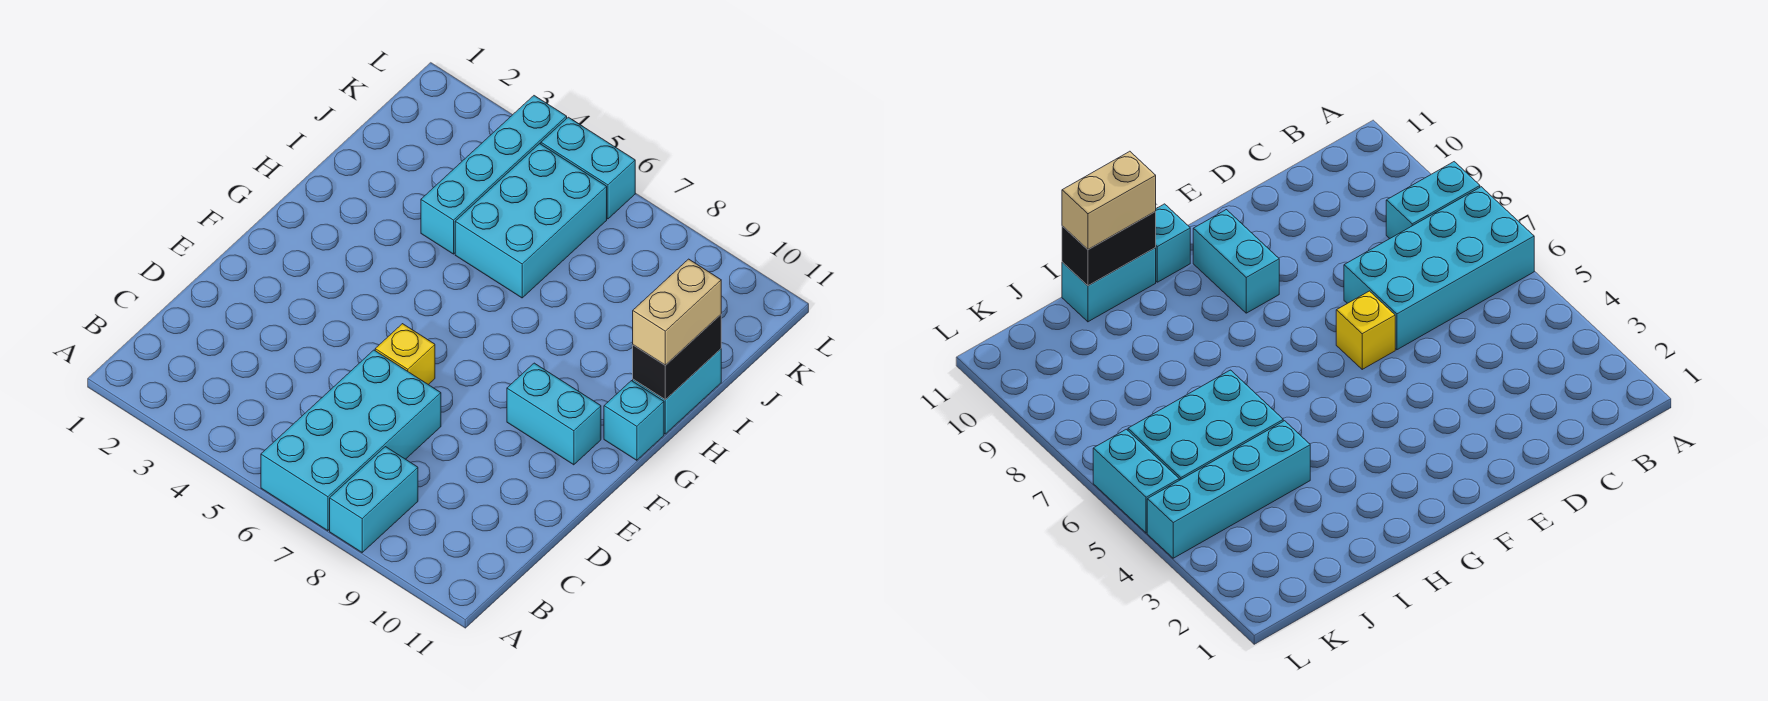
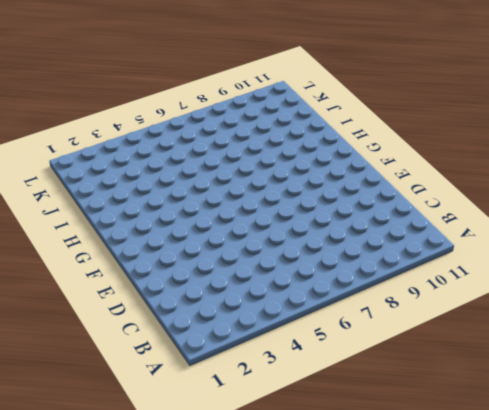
none -> cyan 2x4 brick [261,350,441,531]
none -> cyan 1x2 brick [330,447,418,552]

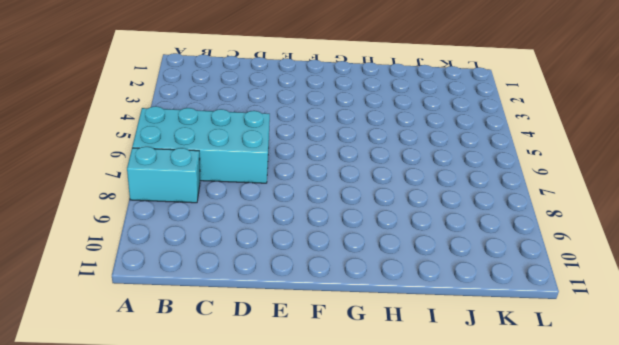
none -> yellow 1x1 brick [375,324,435,385]
none -> cyan 1x2 brick [507,363,601,465]

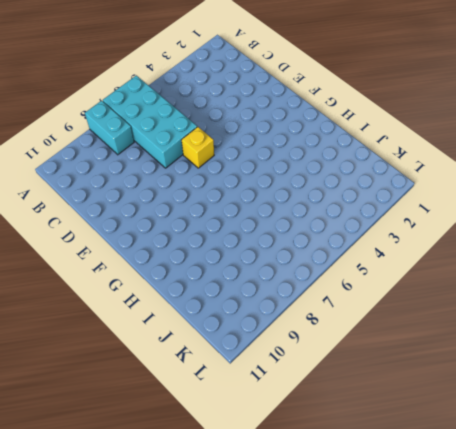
none -> cyan 1x2 brick [507,363,601,465]
none -> cyan 1x1 brick [604,381,664,460]

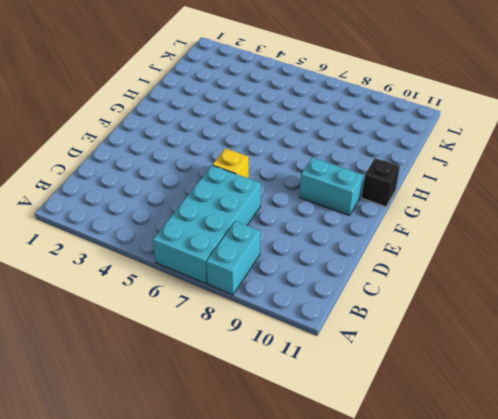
black 1x1 brick [362,158,400,207] -> cyan 1x1 brick [604,381,664,460]
none -> cyan 1x2 brick [633,349,721,434]
none -> cyan 1x4 brick [421,96,567,254]

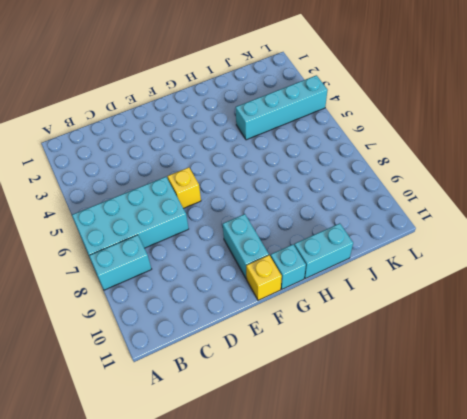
yellow 1x1 brick [246,255,282,300] -> none
none -> cyan 2x3 brick [455,144,607,298]
none -> cyan 1x2 brick [541,117,635,219]

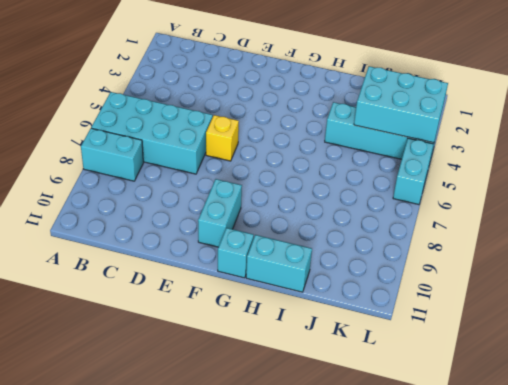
cyan 2x3 brick [354,66,448,143] -> cyan 2x3 brick moved to [455,144,607,298]
none -> black 1x2 brick [633,315,721,400]
none -> tan 1x2 brick [633,259,721,365]

